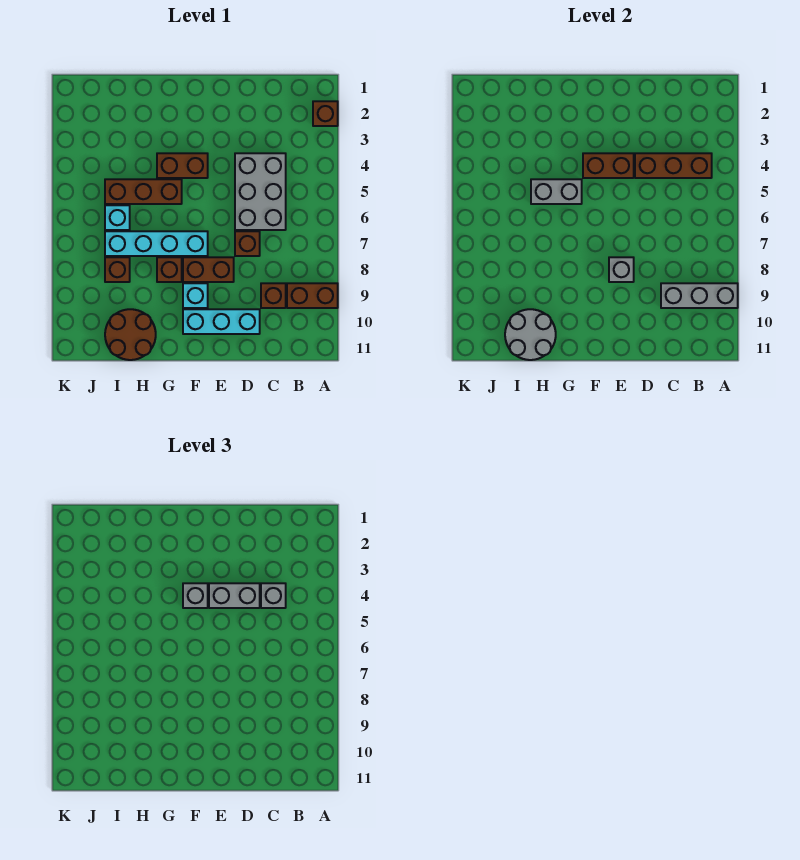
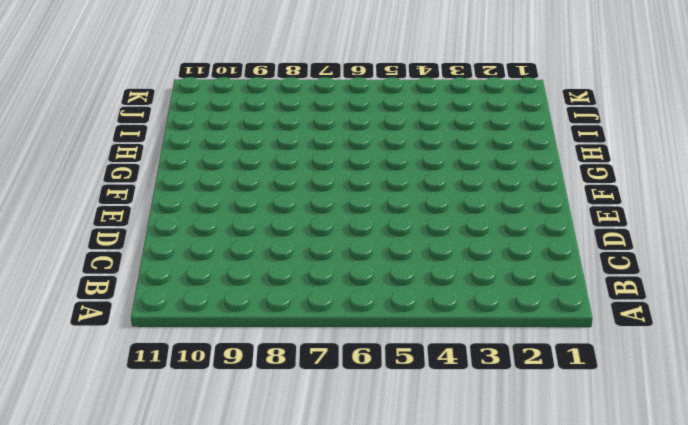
none -> brown 1x1 brick [313,101,338,126]
none -> brown 1x2 brick [287,283,338,308]
none -> grey 2x3 brick [235,153,286,230]

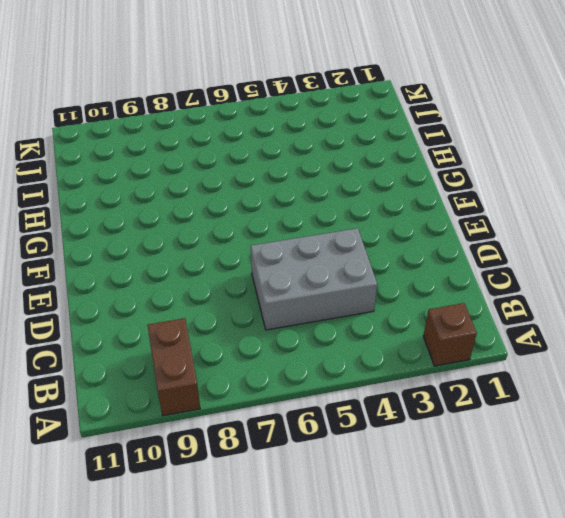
none -> brown 1x1 brick [261,283,286,308]
none -> brown 1x1 brick [235,231,260,256]
none -> cyan 1x3 brick [183,309,260,334]

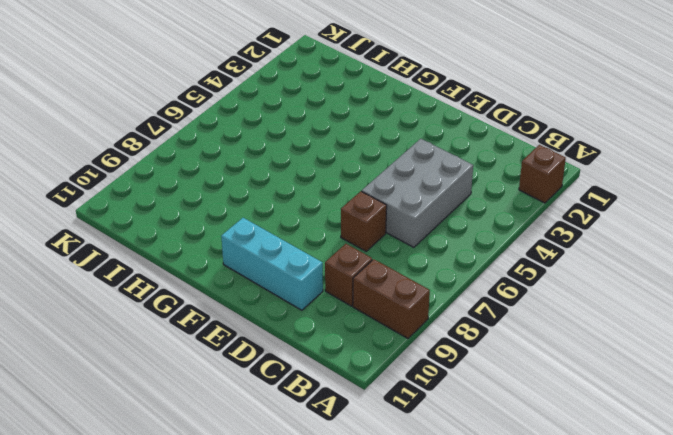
none -> brown 1x2 brick [183,257,234,282]
none -> brown 1x2 brick [157,153,208,178]
none -> cyan 1x4 brick [105,231,208,256]

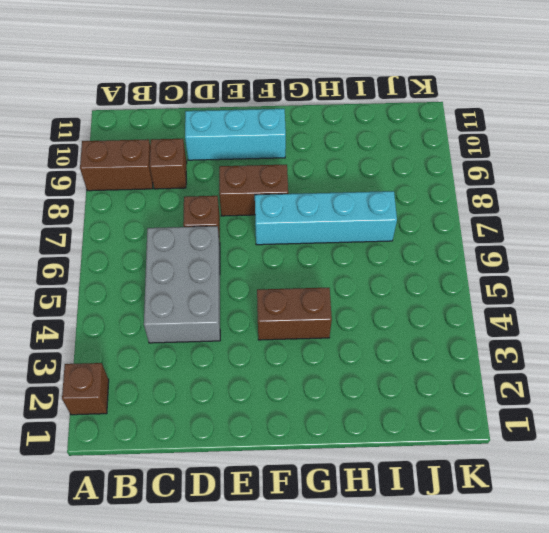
none -> cyan 1x1 brick [183,283,208,308]
none -> brown 1x3 brick [105,179,182,204]
none -> brown 1x1 brick [157,257,182,282]

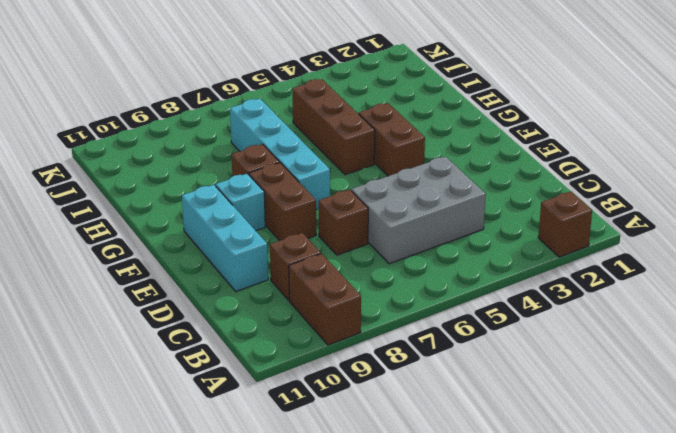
none -> brown 2x2 round brick [105,309,156,360]
none -> cyan 1x1 brick [105,205,130,230]
none -> brown 1x1 brick [105,257,130,282]

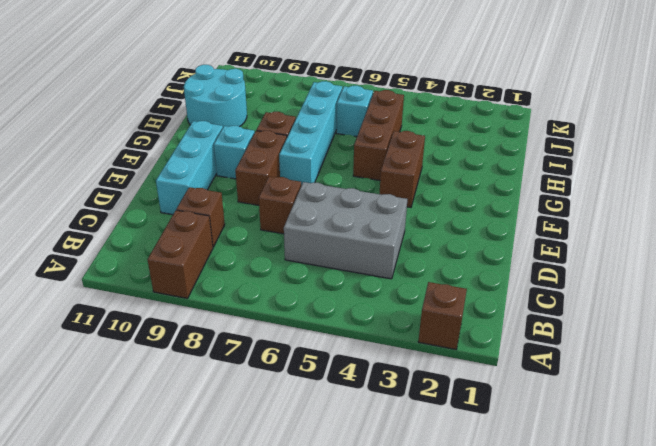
cyan 2x2 round brick [184,65,247,127] -> brown 2x2 round brick [105,309,156,360]
none -> brown 1x1 brick [105,257,130,282]
none -> grey 1x3 brick [661,283,738,308]
none -> brown 1x3 brick [635,153,712,178]

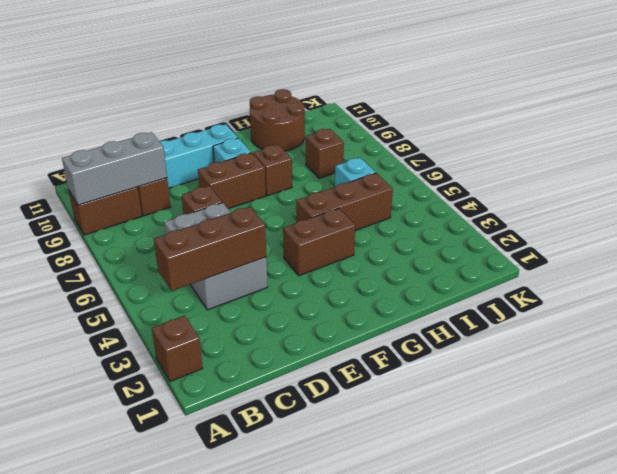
none -> cyan 1x4 brick [105,231,208,256]
none -> brown 1x2 brick [583,153,634,178]
none -> grey 1x1 brick [609,257,634,282]

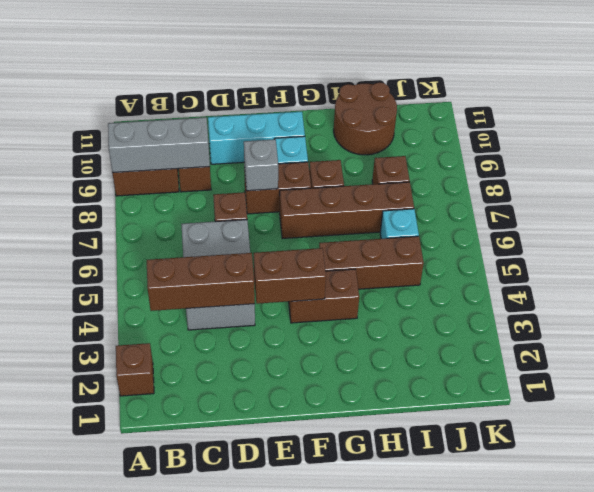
brown 1x4 brick [280,182,414,238] -> cyan 1x4 brick [105,231,208,256]
none -> grey 1x2 brick [531,179,582,204]
none -> grey 2x2 round brick [505,309,556,360]
none -> grey 1x1 brick [261,583,286,608]

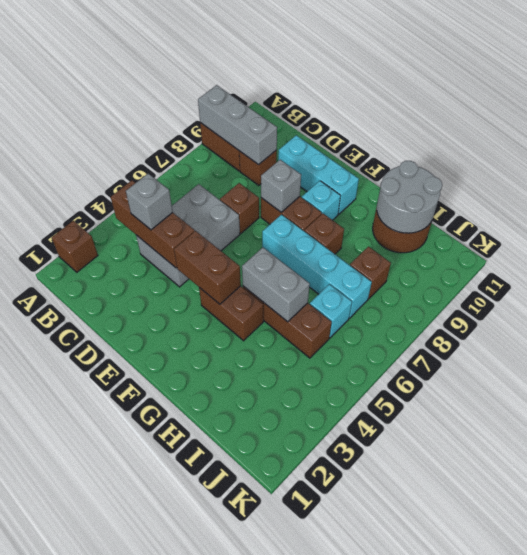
none -> grey 1x2 brick [209,583,260,608]
none -> grey 1x1 brick [183,583,208,608]

